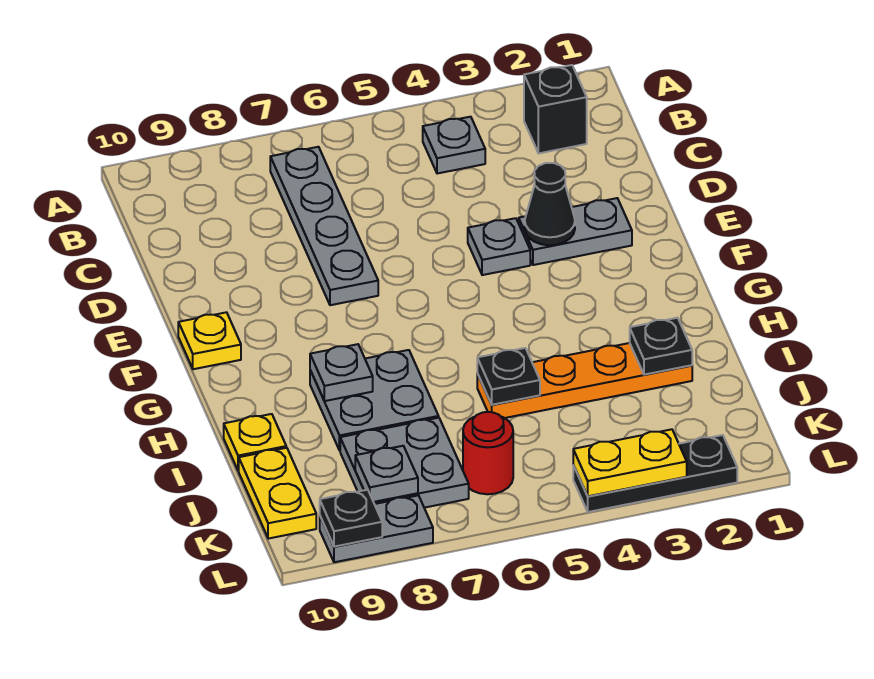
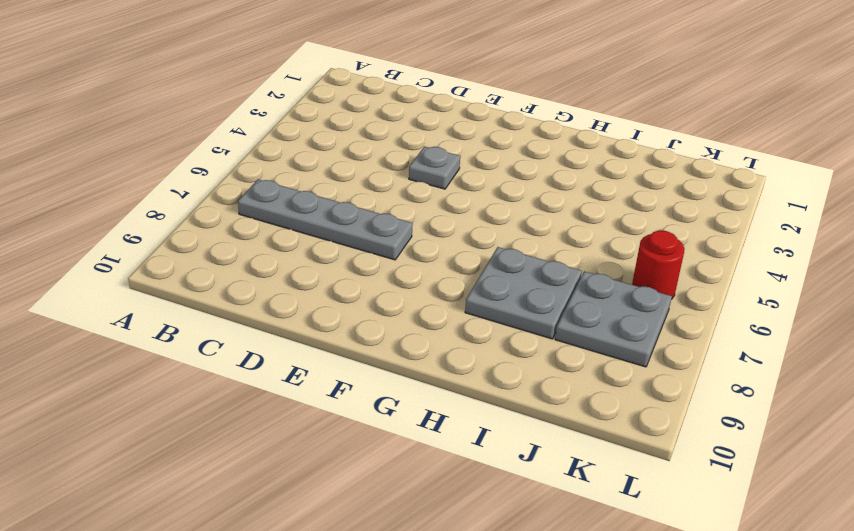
none -> black 1x1 brick [524,65,587,153]
none -> grey 1x1 plate [423,117,485,174]
none -> grey 1x2 plate [519,198,632,265]

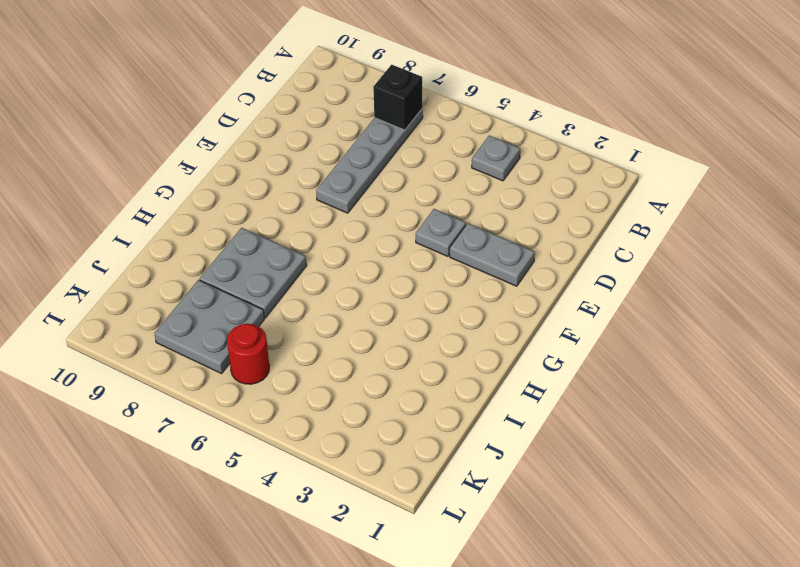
black 1x1 brick [373,65,423,130] -> black 1x1 brick moved to [524,65,587,153]
none -> yellow 1x1 plate [178,312,241,369]
none -> orange 1x4 plate [477,343,692,418]
none -> yellow 1x1 plate [224,414,286,471]

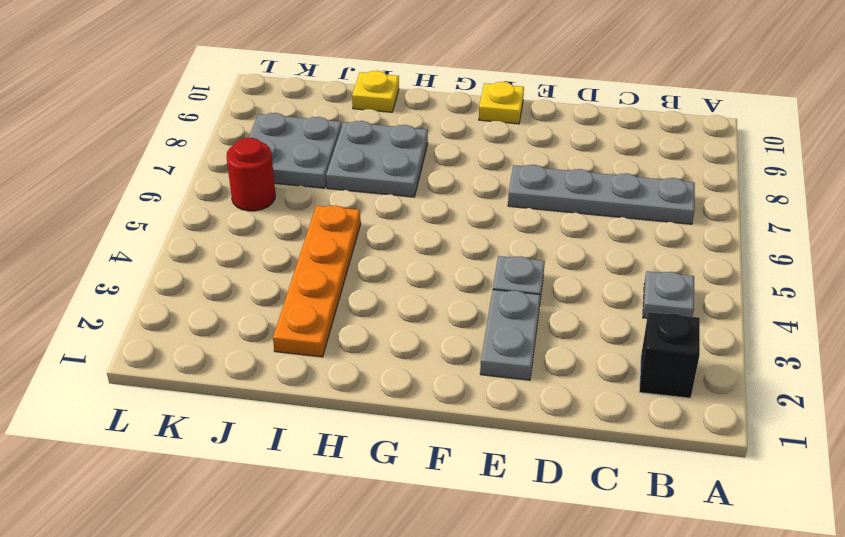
none -> yellow 1x2 plate [239,448,316,539]
none -> black 1x3 plate [573,435,737,512]
none -> grey 1x2 plate [320,495,433,562]

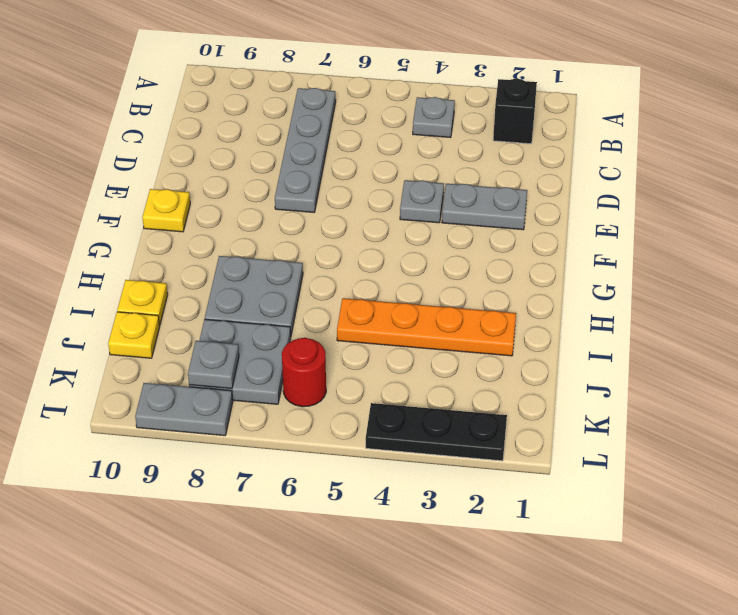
yellow 1x1 plate [108,312,160,358] -> yellow 1x2 plate [239,448,316,539]
none -> black 1x1 cone [525,163,575,245]
none -> grey 1x1 plate [310,344,373,401]
none -> black 1x1 plate [630,318,692,375]

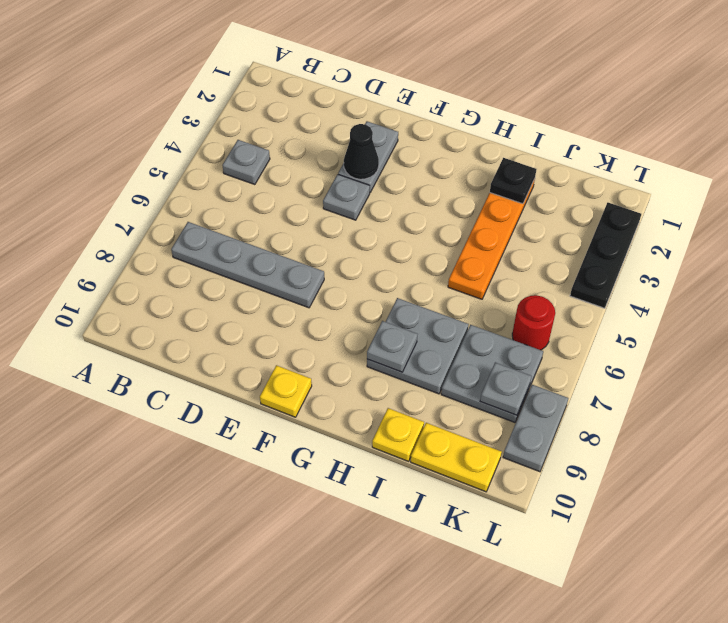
none -> black 1x1 brick [524,65,587,153]
none -> black 1x1 plate [477,348,540,405]
none -> yellow 1x2 plate [573,429,687,496]

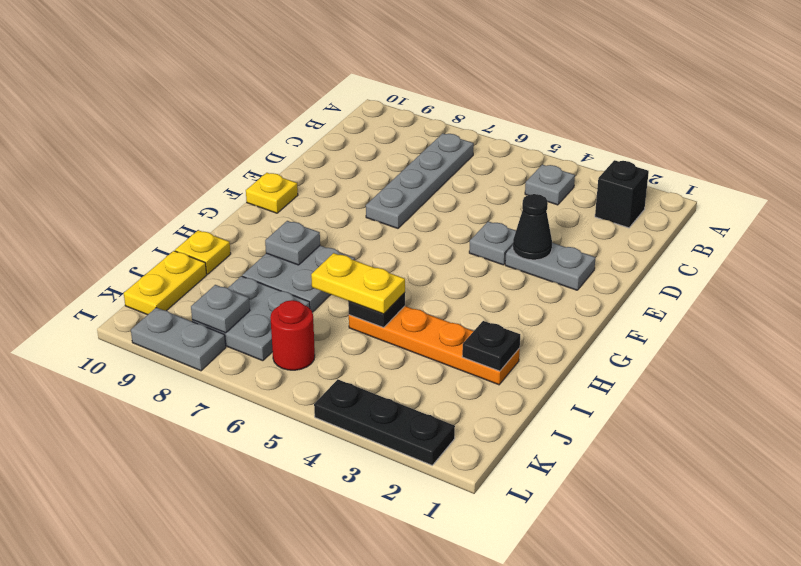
yellow 1x2 plate [311,253,405,314] -> yellow 1x2 plate moved to [573,429,687,496]
none -> black 1x1 plate [320,490,382,547]

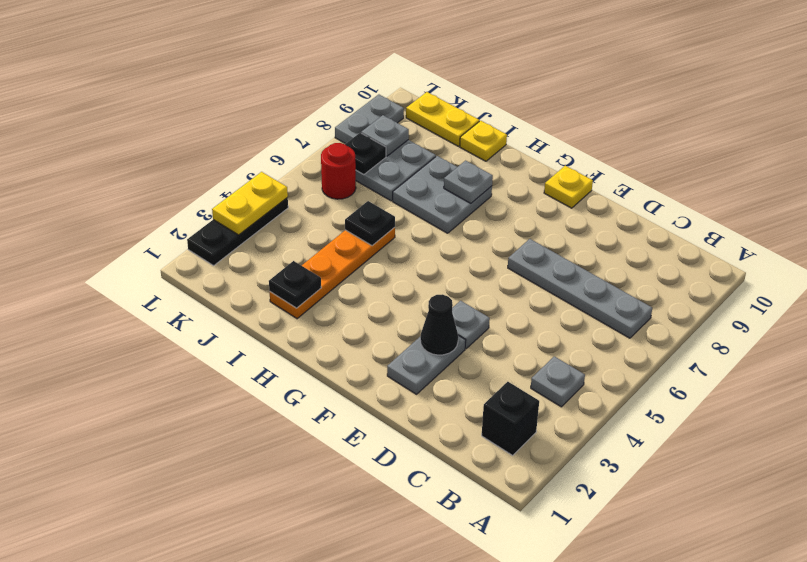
black 1x1 plate [345,133,386,175] -> black 1x1 plate moved to [320,490,382,547]

